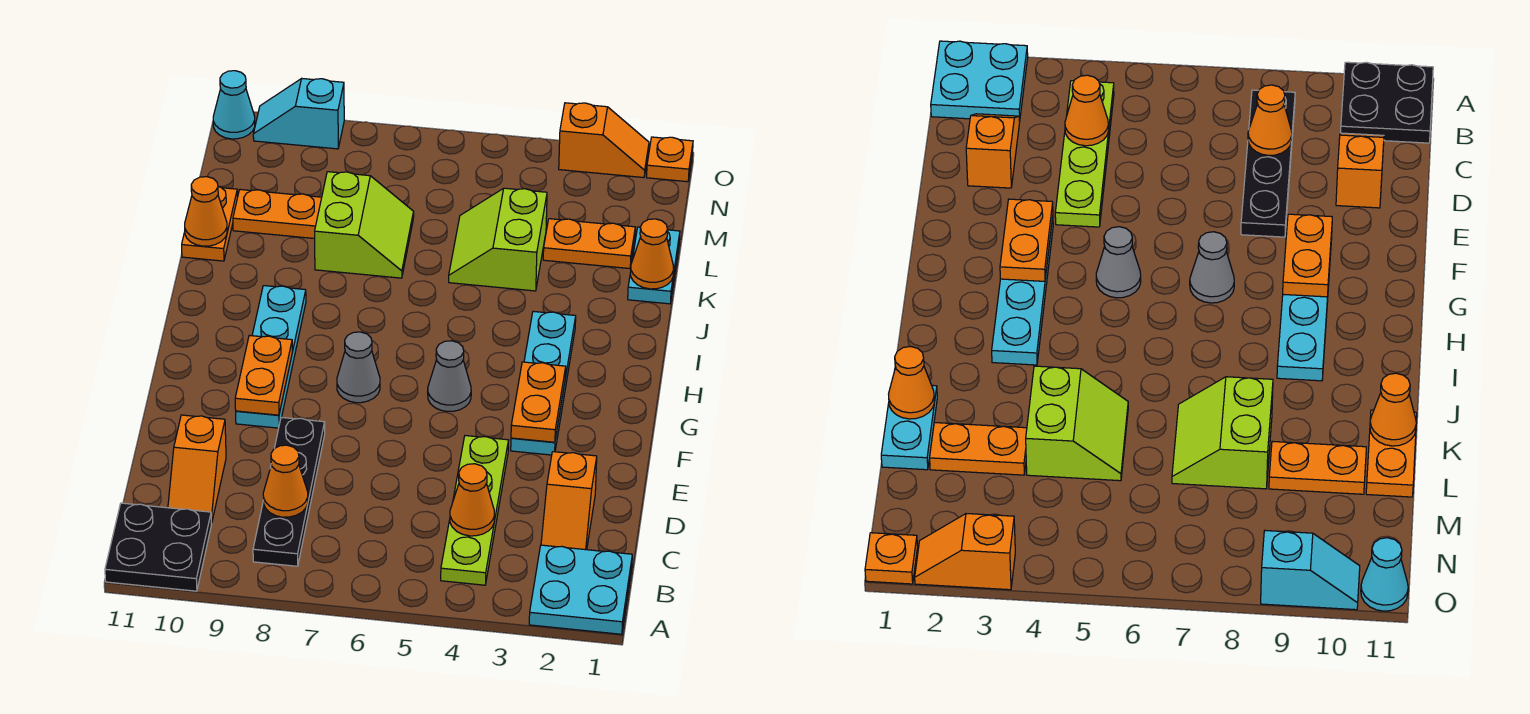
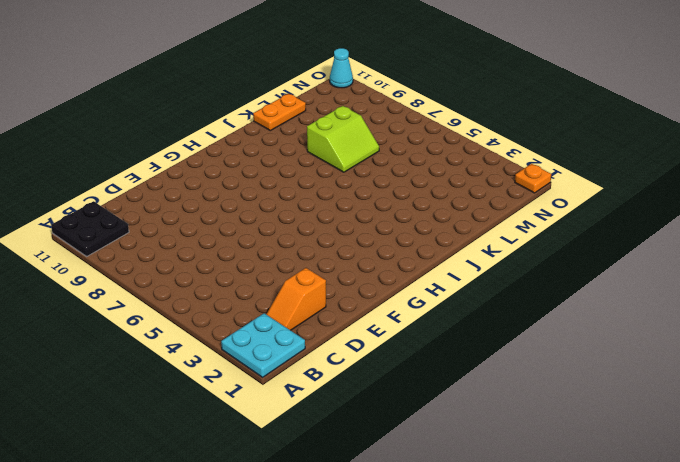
none -> lime 1x4 plate [441,436,509,585]
none -> black 1x4 plate [253,417,325,566]
none -> orange 1x2 slope [168,415,226,523]

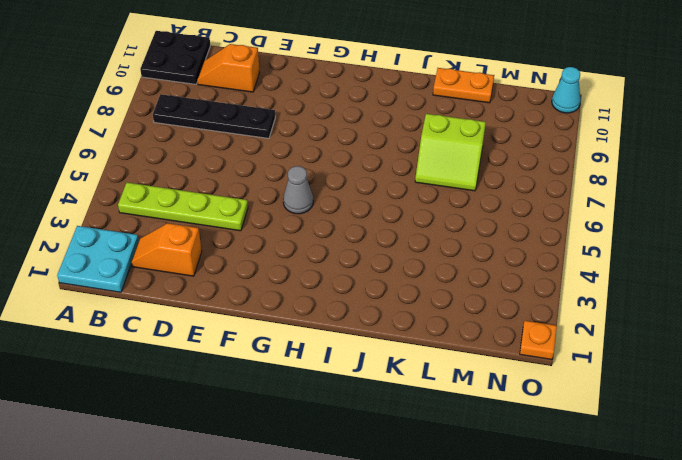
none -> cyan 1x4 plate [511,311,576,455]
none -> cyan 1x4 plate [236,286,306,428]
none -> grey 1x1 cone [337,332,380,403]

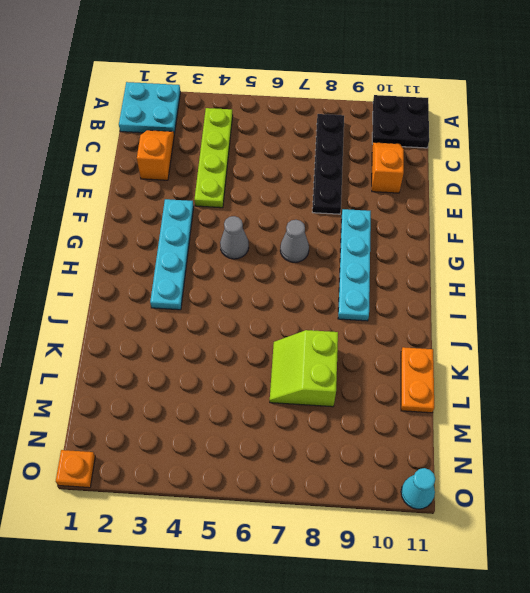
none -> cyan 1x2 plate [628,227,680,304]
none -> lime 2x2 slope [449,188,547,291]
none -> orange 1x2 plate [543,219,635,269]

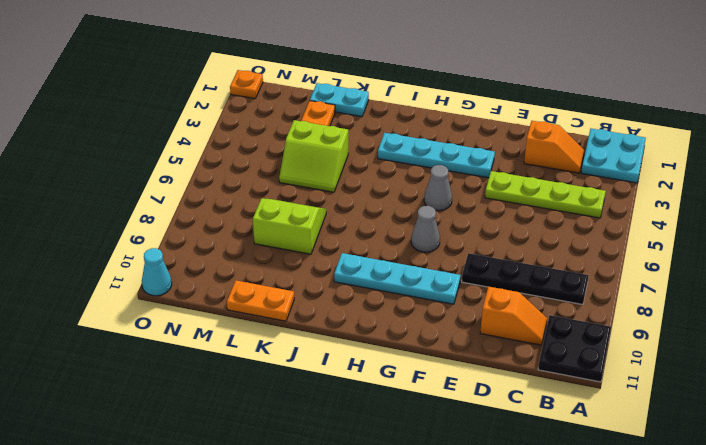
none -> orange 1x2 plate [233,190,322,239]
none -> orange 1x2 slope [559,103,649,178]
none -> cyan 1x2 slope [253,79,344,149]

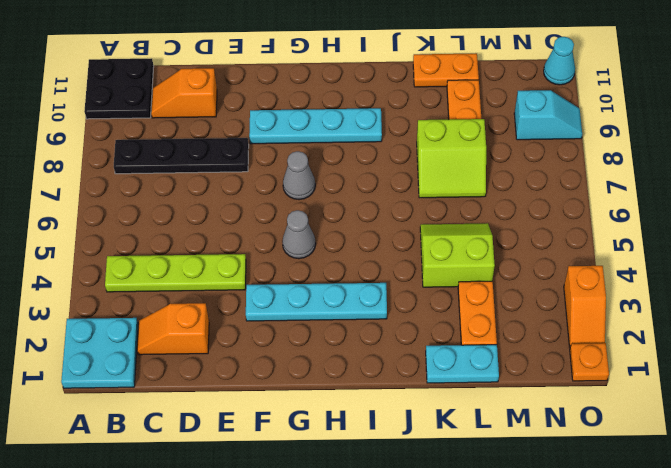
cyan 1x2 slope [514,90,582,140] -> cyan 1x2 slope turned to [253,79,344,149]
none -> orange 1x1 cone [450,464,495,536]
none -> orange 1x1 cone [263,445,308,517]
none -> orange 1x2 plate [511,362,566,442]

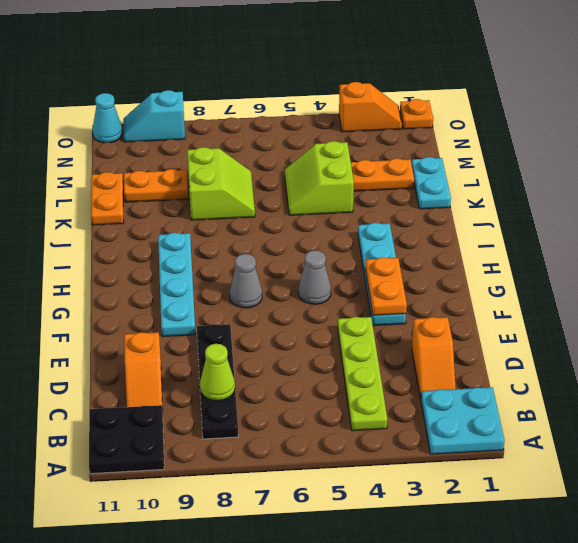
lime 1x1 cone [200,344,235,401] -> orange 1x1 cone [263,445,308,517]
none -> orange 1x1 cone [450,464,495,536]
none -> orange 1x2 plate [235,335,292,415]
none -> orange 1x1 cone [630,219,674,289]

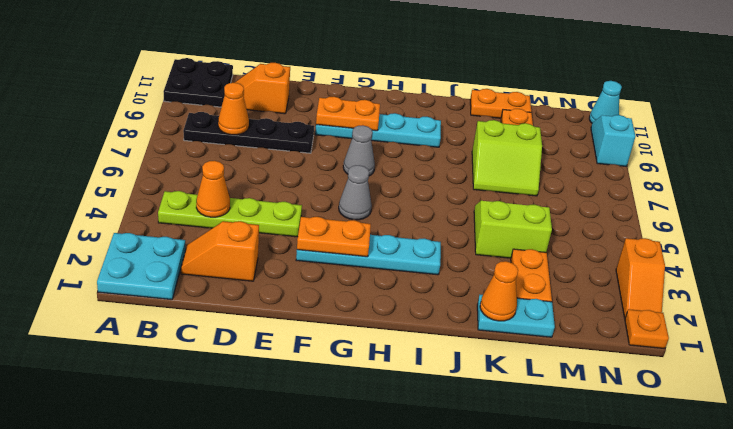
none -> orange 1x1 cone [185,177,227,246]

